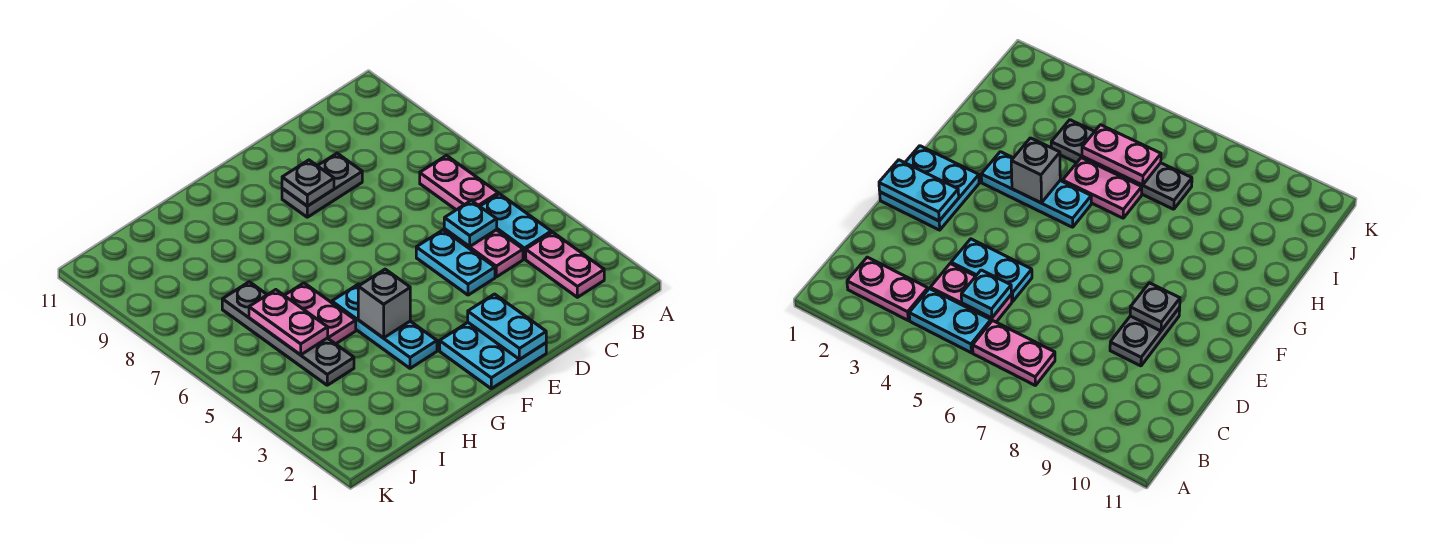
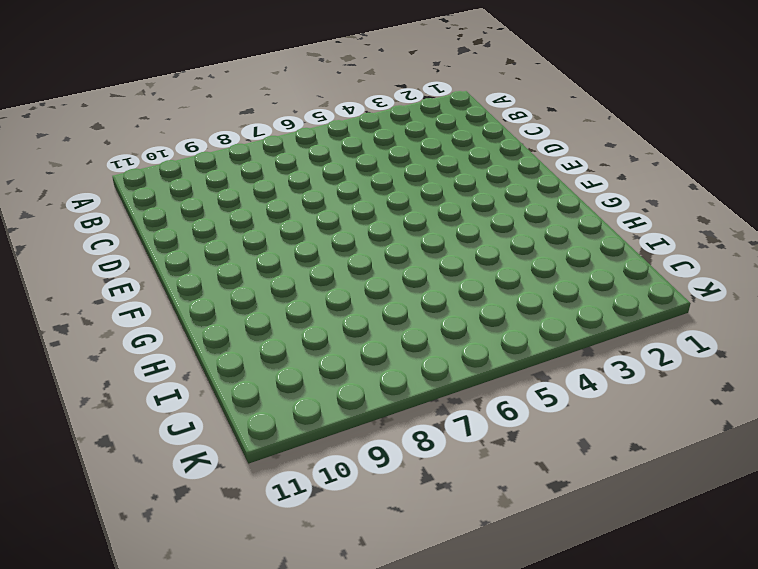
none -> pink 1x2 plate [526,232,604,297]
none -> cyan 1x2 plate [480,194,551,259]
none -> pink 1x2 plate [420,155,498,210]

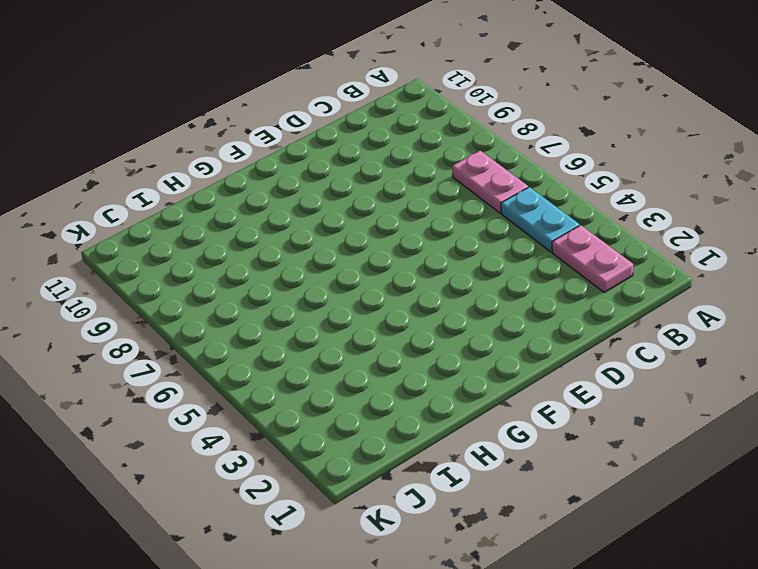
none -> pink 1x2 plate [444,229,523,277]
none -> cyan 1x2 plate [416,230,495,295]
none -> grey 1x2 plate [282,153,362,217]

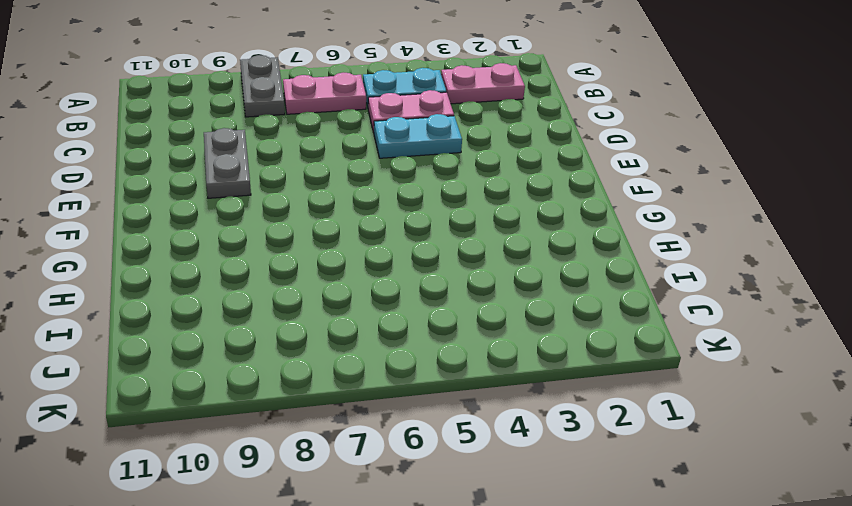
grey 1x2 plate [240,55,285,117] -> none
none -> cyan 2x2 plate [440,322,546,389]
none -> cyan 1x3 plate [332,284,437,368]
none -> pink 1x2 plate [284,283,356,344]

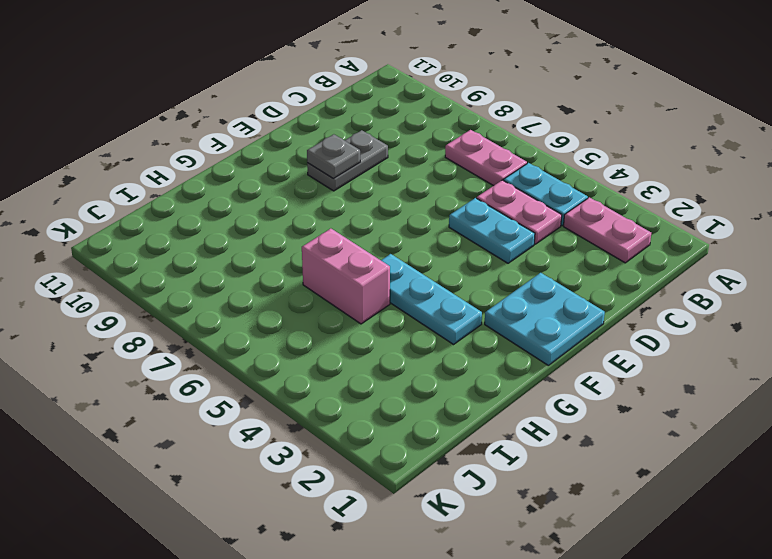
pink 1x2 brick [302,229,390,324] -> pink 1x2 plate [284,283,356,344]
none -> grey 1x4 plate [222,282,354,385]
none -> cyan 1x1 plate [444,200,497,247]
none -> cyan 1x2 plate [468,294,546,359]

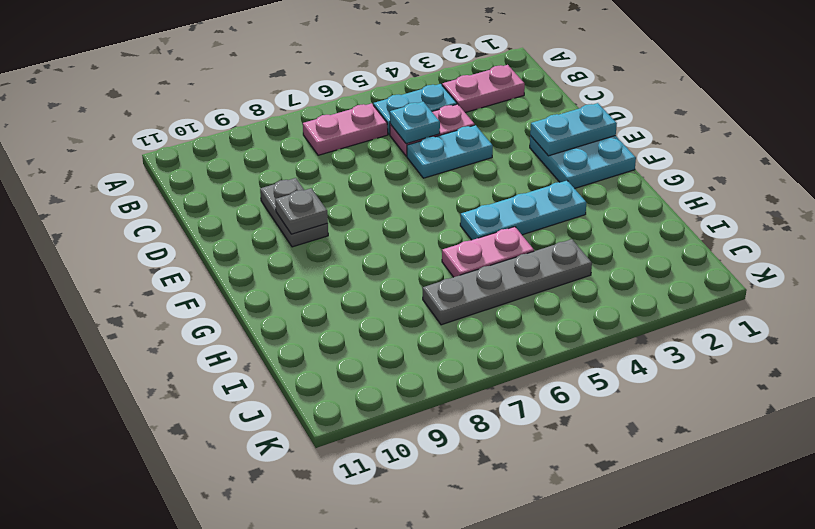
none -> grey 1x1 brick [358,269,410,338]
none -> pink 1x2 plate [249,290,328,355]

